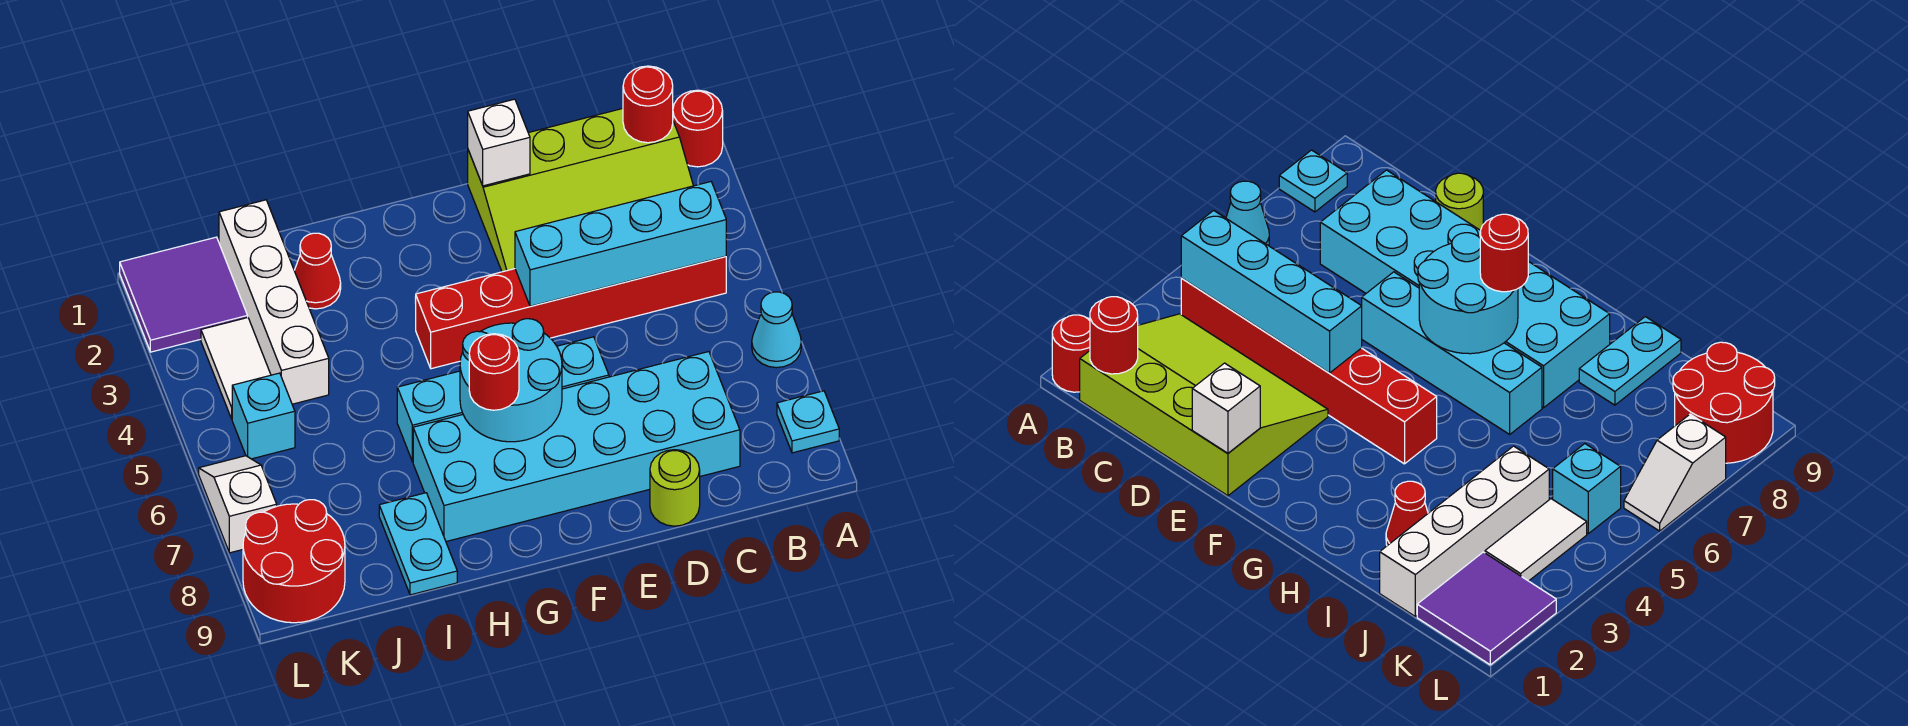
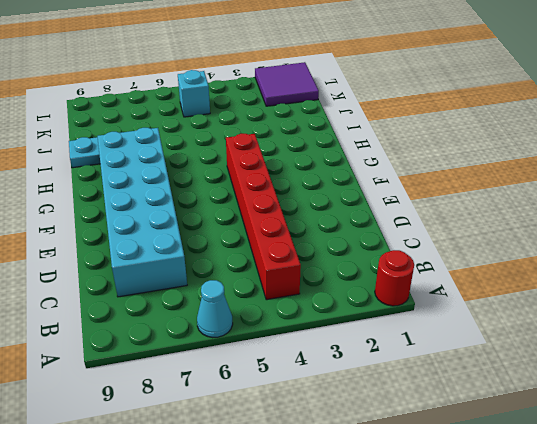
none -> cyan 1x1 plate [777,391,839,453]
none -> lime 3x4 slope [468,109,693,272]
none -> lime 1x1 round brick [650,450,700,526]

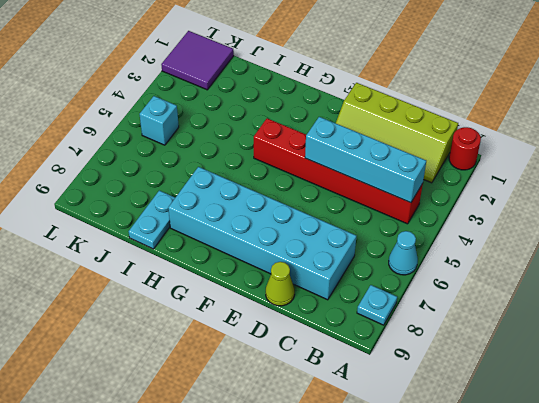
lime 2x4 slope [336,83,458,183] -> lime 3x4 slope [468,109,693,272]
lime 1x1 cone [266,262,295,306] -> lime 1x1 round brick [650,450,700,526]
none -> cyan 1x4 brick [397,337,609,462]
none -> red 1x1 cone [294,233,341,309]
none -> white 1x4 brick [219,200,329,404]

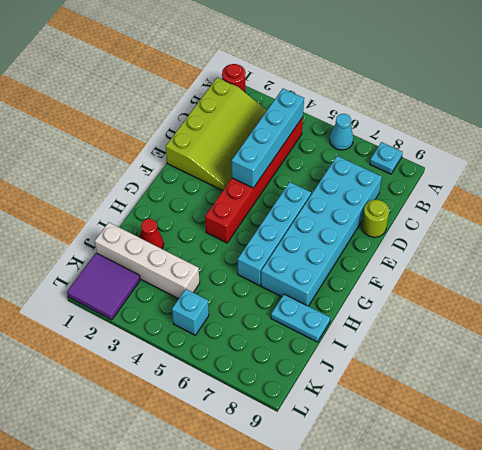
none -> white 1x2 tile [201,318,271,419]
none -> red 2x2 round brick [243,500,345,623]
none -> white 1x2 slope [199,456,277,553]

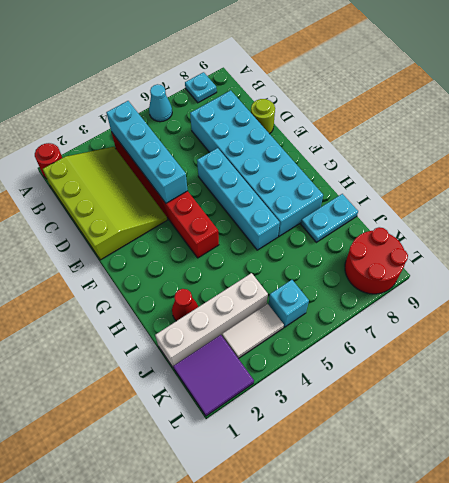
none -> white 1x2 slope [199,456,277,553]
none -> red 1x1 round brick [623,66,673,143]
none -> white 1x1 brick [468,99,530,186]

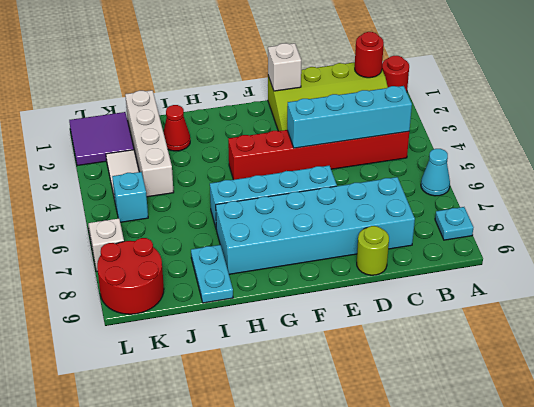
none -> cyan 2x2 round brick [460,319,562,442]
none -> red 1x1 round brick [469,334,519,410]

